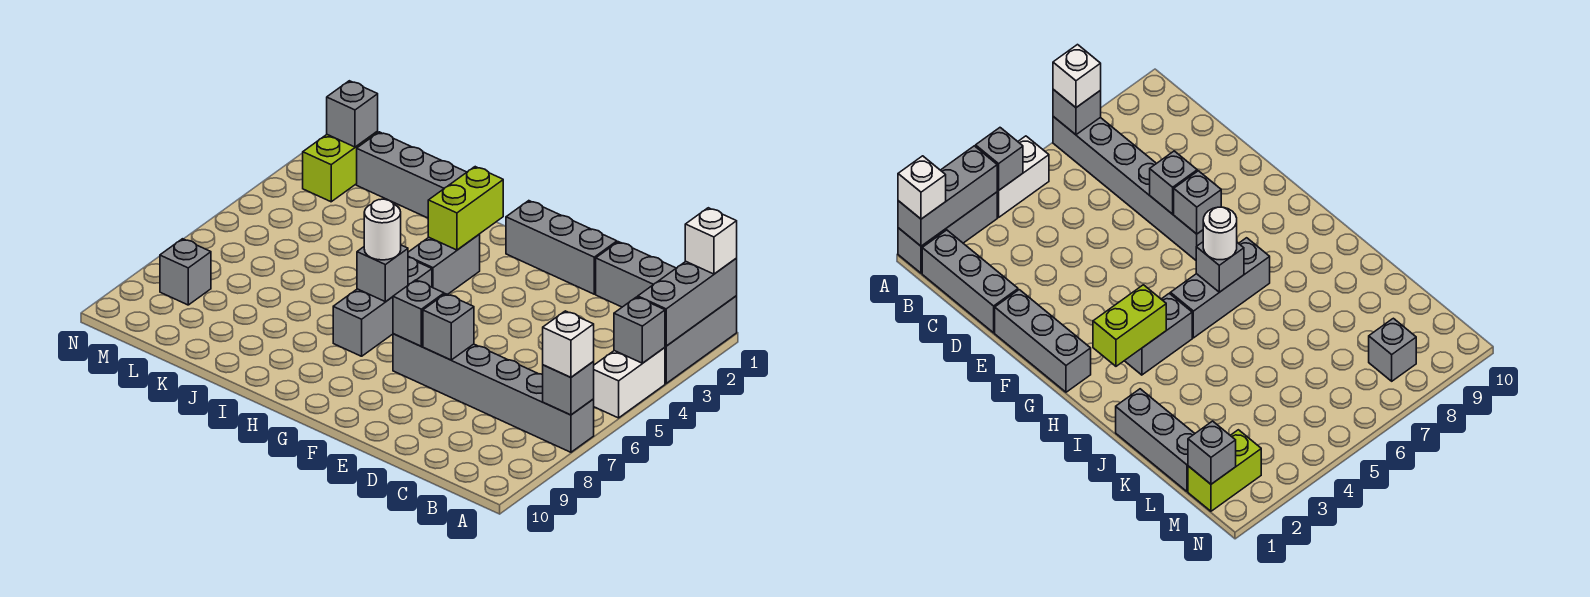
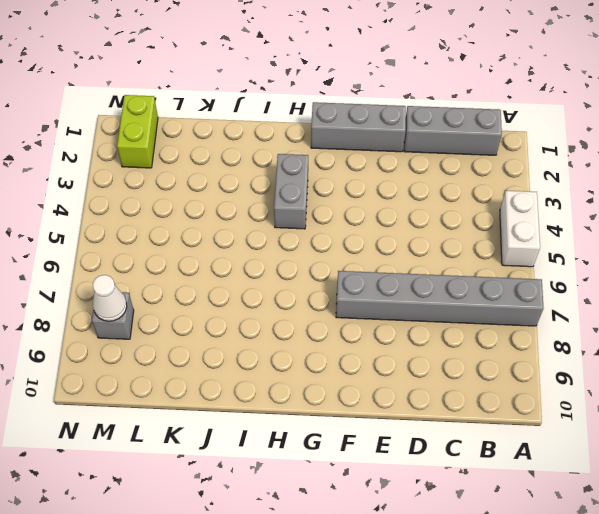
white 1x1 cone [93,275,127,321] -> none
none -> grey 1x3 brick [665,296,737,383]
none -> grey 1x3 brick [333,257,432,356]
none -> grey 1x3 brick [357,132,467,218]

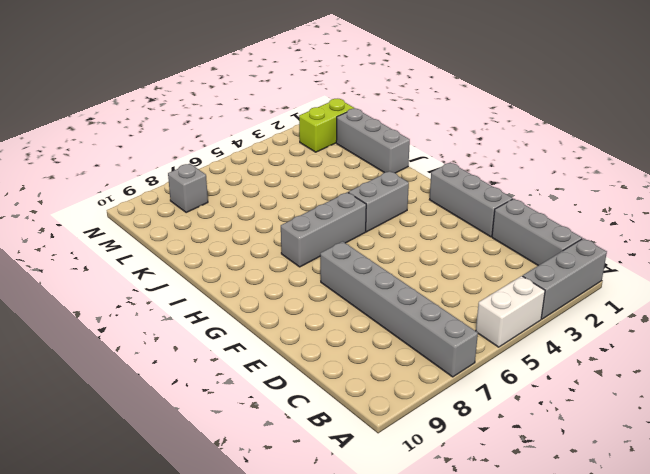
none -> grey 1x3 brick [638,259,737,346]
none -> grey 1x1 brick [614,297,665,363]
none -> grey 1x1 brick [543,361,594,415]

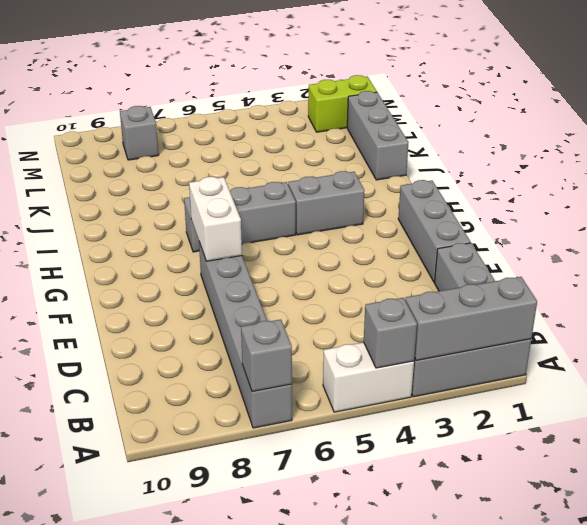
white 1x2 brick [189,177,242,261] -> grey 1x1 brick [393,280,444,346]
none -> grey 1x1 brick [423,294,474,360]
none -> lime 1x2 brick [428,167,503,250]
none -> grey 1x1 brick [357,245,408,302]

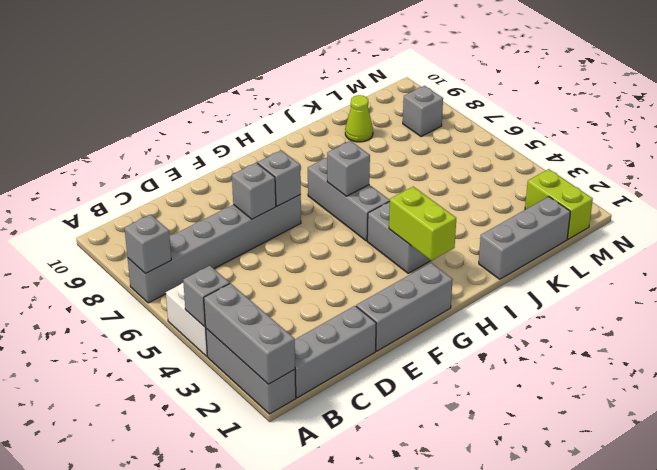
lime 1x1 cone [345,95,373,142] -> none
none -> grey 1x1 brick [327,81,378,147]
none -> white 1x1 brick [685,208,737,274]
none -> white 1x1 brick [543,311,594,377]

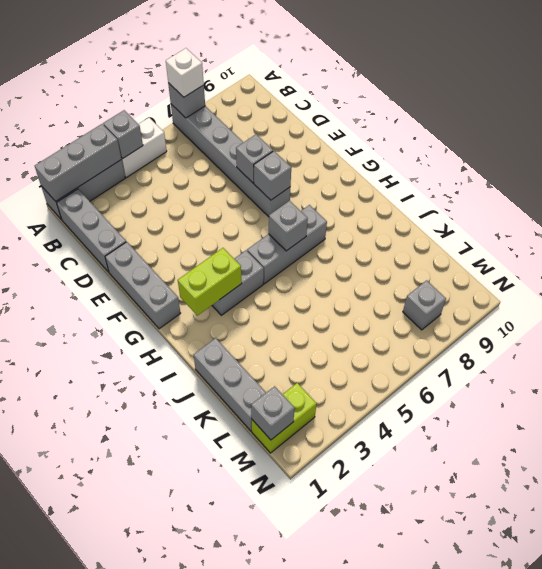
none -> white 1x1 brick [685,208,737,274]
none -> white 1x1 round brick [364,199,401,260]

